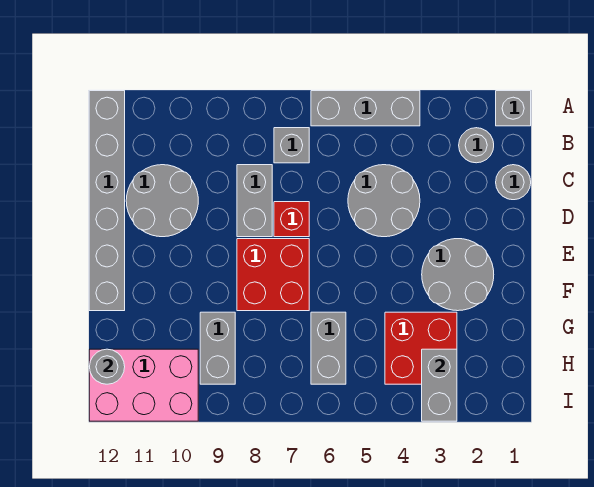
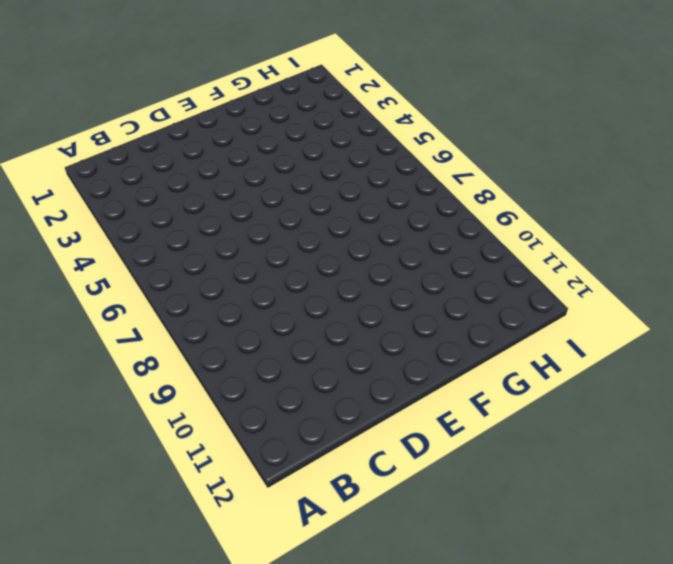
none -> grey 1x1 brick [496,91,531,126]
none -> grey 1x3 brick [311,91,420,126]
none -> grey 1x6 brick [89,91,125,311]

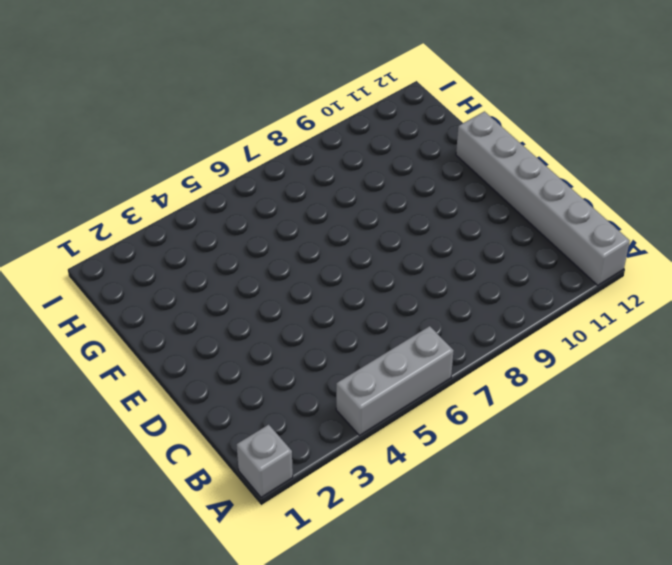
none -> grey 1x1 round brick [459,128,494,163]
none -> grey 1x1 brick [274,128,309,163]
none -> grey 1x1 round brick [496,165,531,200]

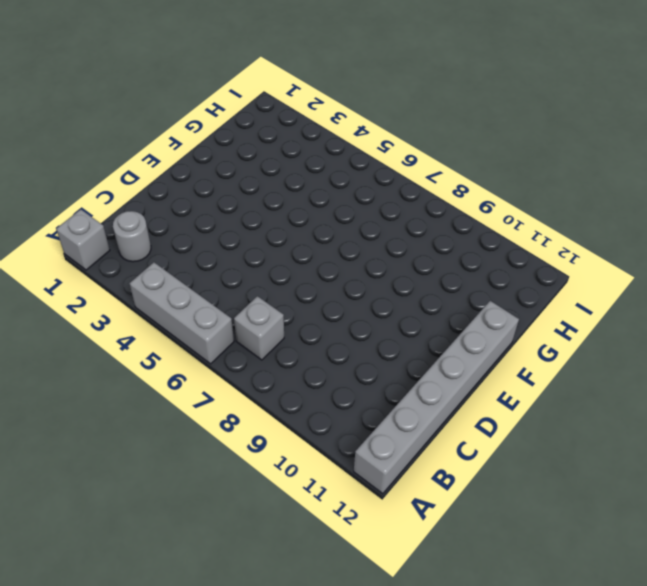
none -> grey 1x1 round brick [496,165,531,200]
none -> grey 2x2 round brick [348,165,420,237]
none -> grey 1x2 brick [237,165,272,237]

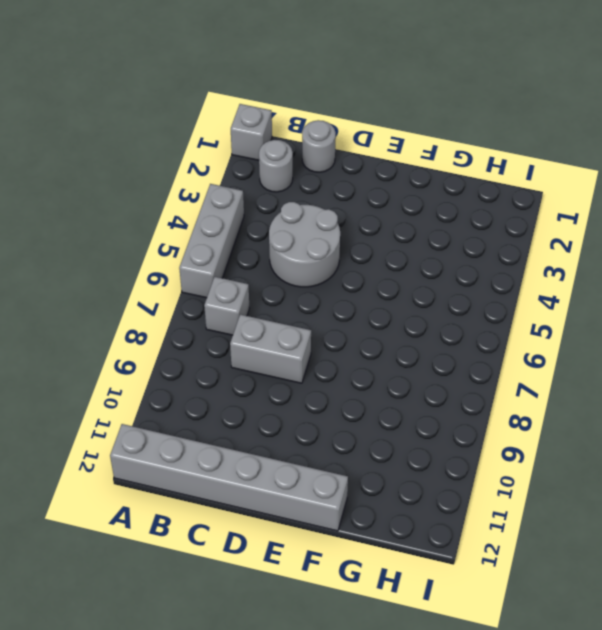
none -> grey 2x2 round brick [126,165,198,237]
none -> red 1x1 brick [274,202,309,237]
none -> grey 2x2 round brick [422,239,494,311]

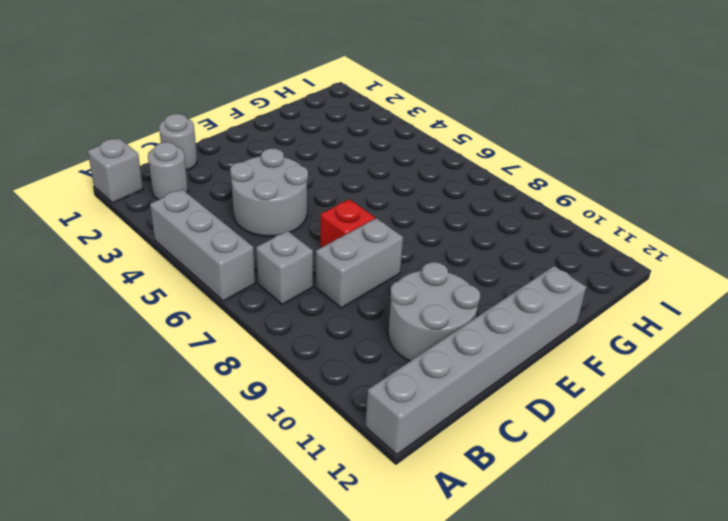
none -> grey 2x2 round brick [422,239,494,311]
none -> red 2x2 brick [237,239,309,311]
none -> red 2x2 brick [385,312,457,384]

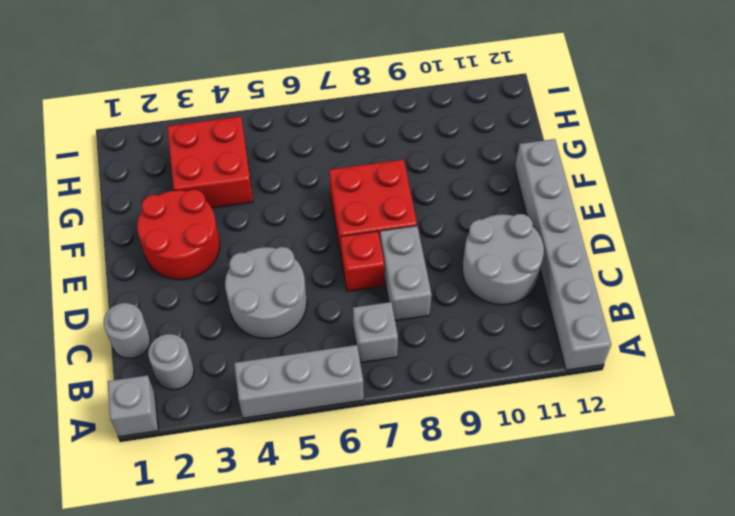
red 2x2 round brick [137,189,220,280] -> grey 2x2 round brick [422,239,494,311]
none -> grey 1x2 brick [311,312,346,384]
none -> grey 1x2 brick [200,312,235,384]
none -> pink 2x3 brick [89,349,198,421]

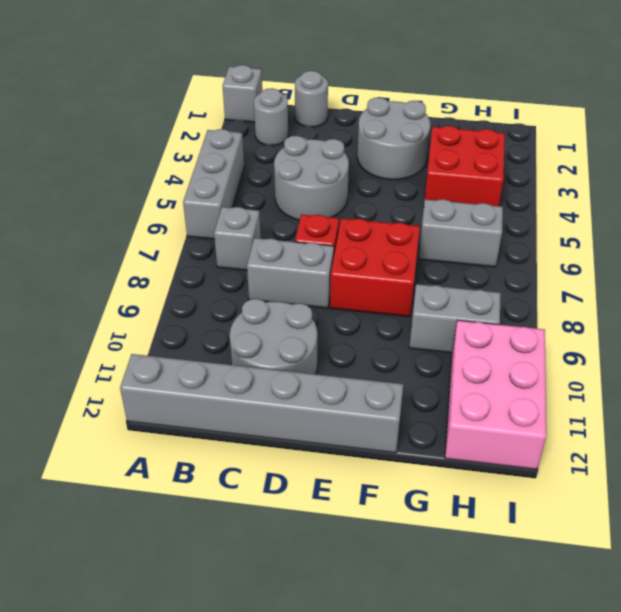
none -> grey 1x2 brick [422,349,457,421]
none -> grey 1x1 round brick [89,349,125,384]

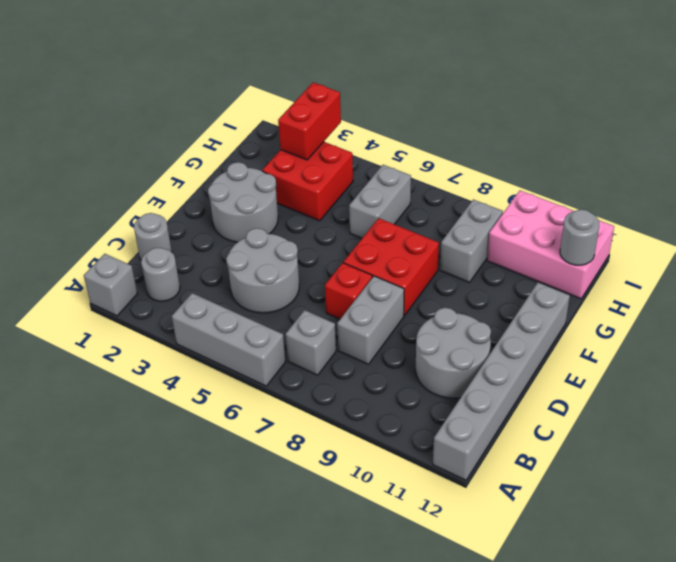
red 1x2 brick [278,83,341,160] -> grey 1x2 brick [422,349,457,421]

